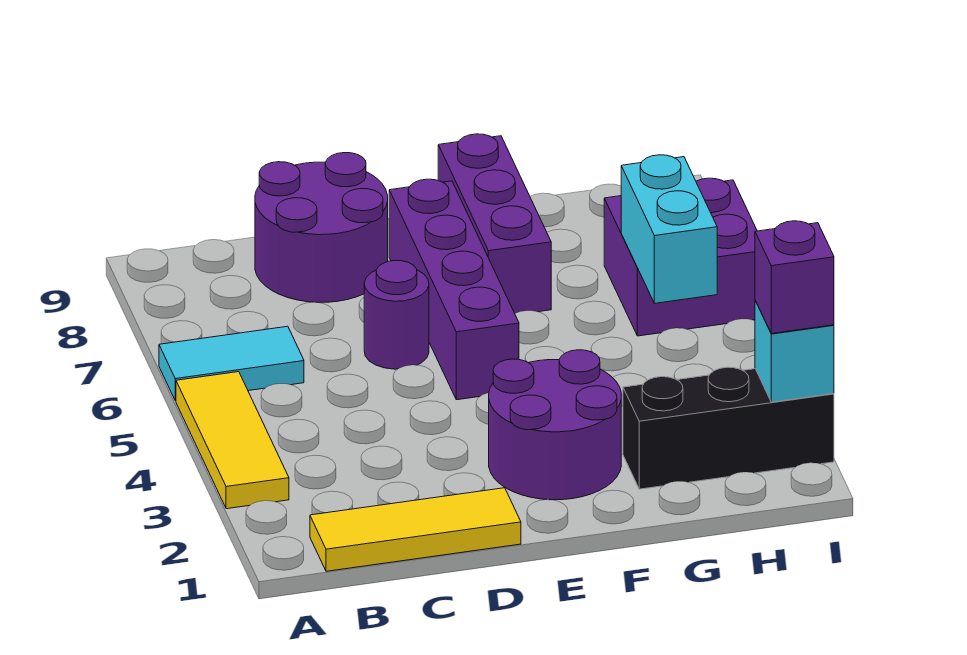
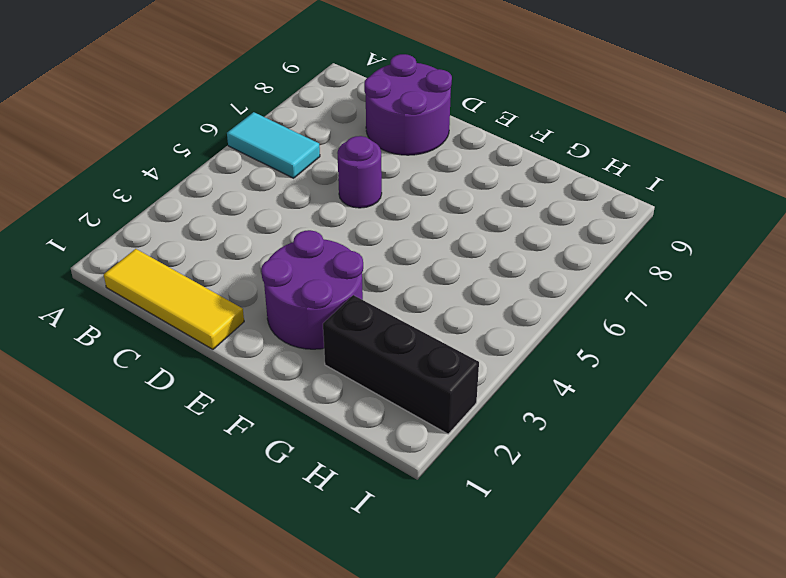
none -> yellow 1x3 tile [176,372,289,509]
none -> purple 1x4 brick [389,179,519,400]
none -> purple 1x3 brick [438,134,551,313]

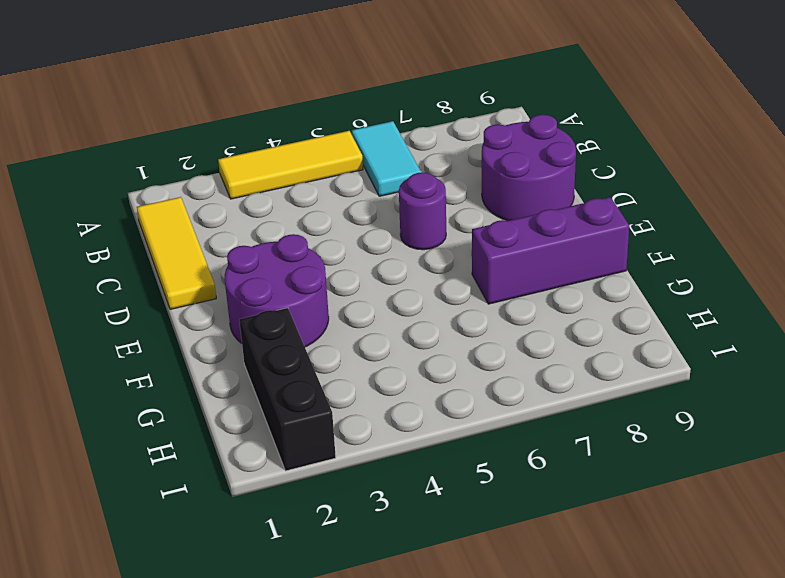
none -> purple 1x4 brick [389,179,519,400]
none -> purple 2x2 brick [604,178,757,336]
none -> cyan 1x2 brick [621,155,717,303]

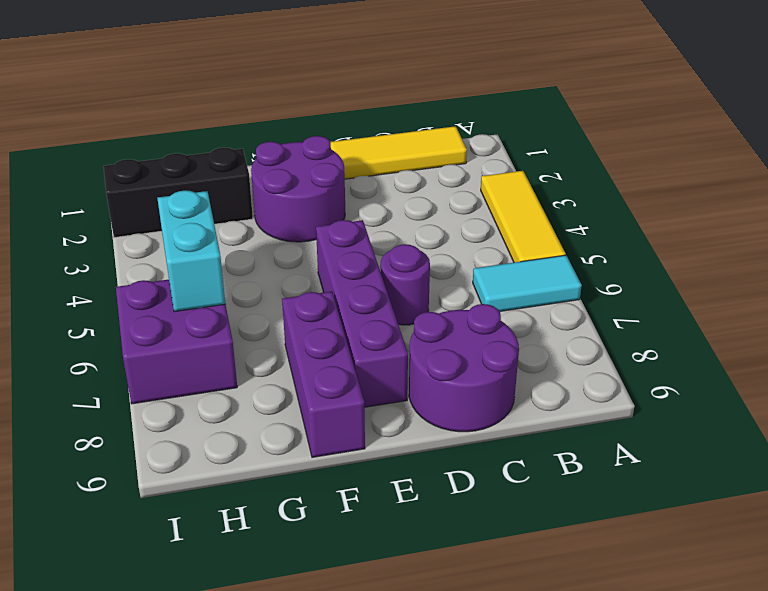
none -> cyan 1x1 brick [755,300,834,402]
none -> purple 1x1 brick [755,221,834,334]

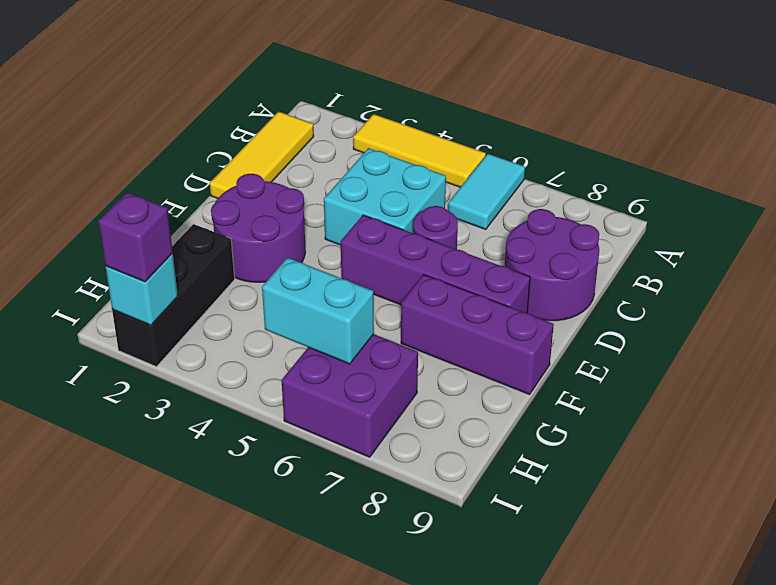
cyan 2x2 brick [324,148,446,245] -> none

